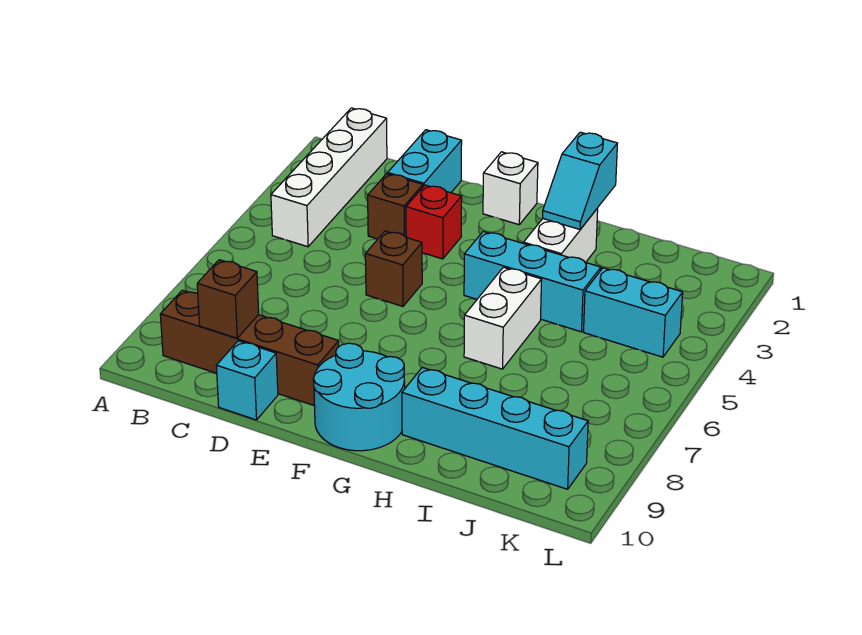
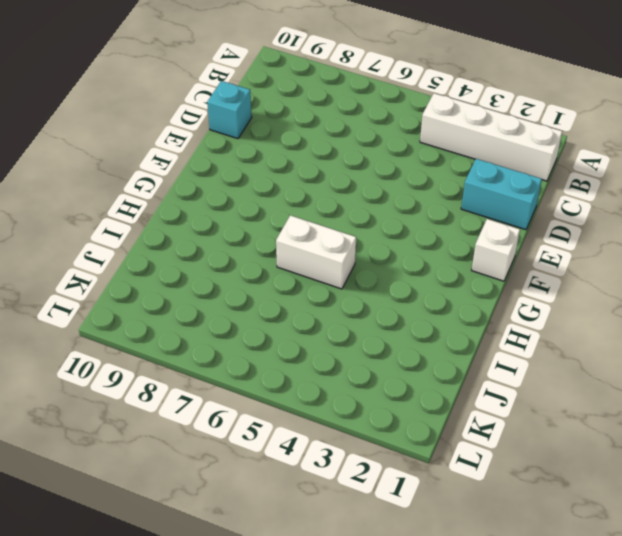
none -> brown 1x4 brick [160,290,339,405]
none -> brown 1x1 brick [368,174,423,239]
none -> red 1x1 brick [406,185,462,259]

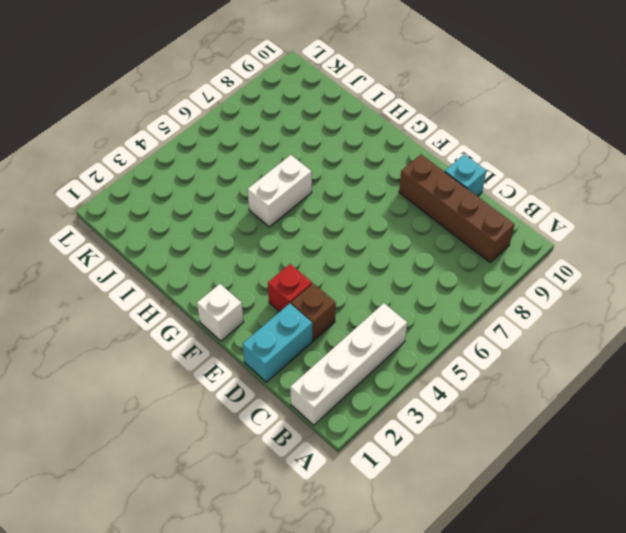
none -> brown 1x1 brick [365,231,422,306]
none -> cyan 2x2 round brick [313,343,405,451]
none -> cyan 1x3 brick [464,232,601,332]

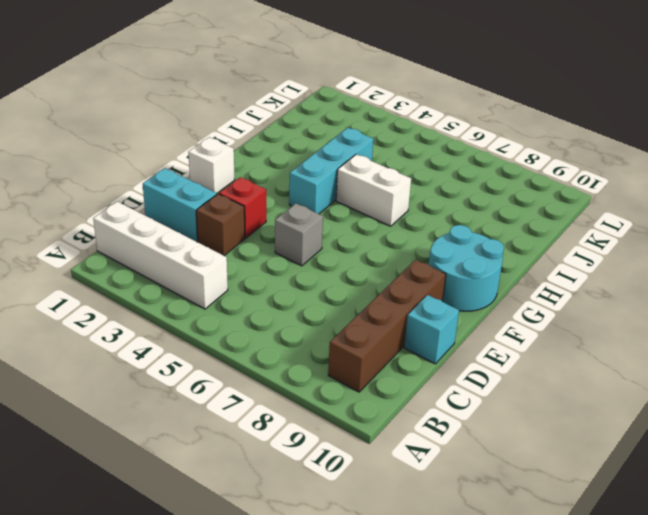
grey 1x1 brick [275,203,323,266] -> brown 1x1 brick [365,231,422,306]
none -> white 1x2 brick [524,208,598,262]
none -> cyan 1x4 brick [402,367,588,489]
none -> cyan 1x2 brick [584,268,683,357]

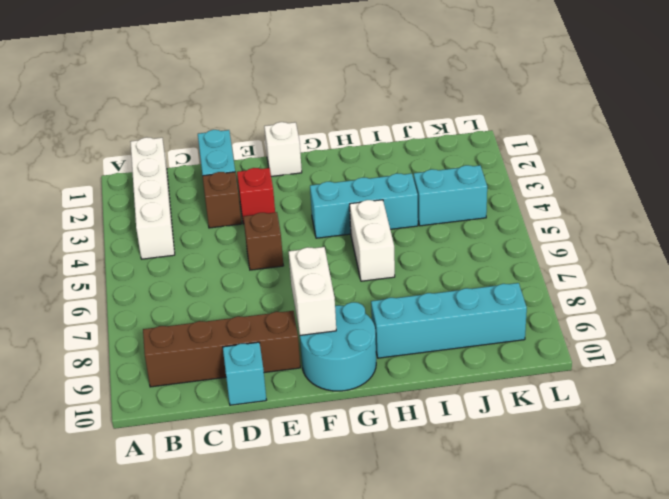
white 1x2 brick [289,247,336,335] -> white 1x2 brick moved to [524,208,598,262]
none -> brown 1x1 brick [197,260,259,338]
none -> cyan 1x2 slope [543,132,617,229]

